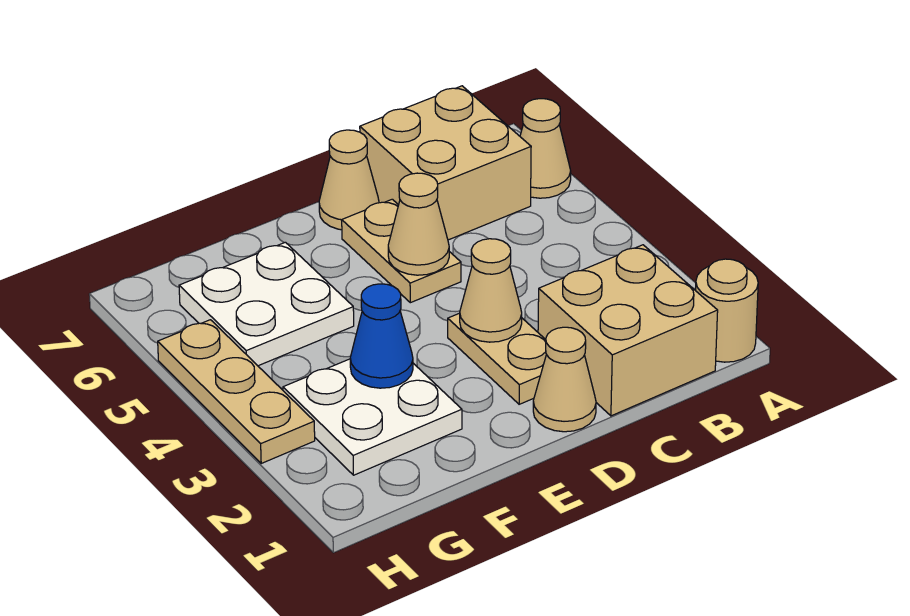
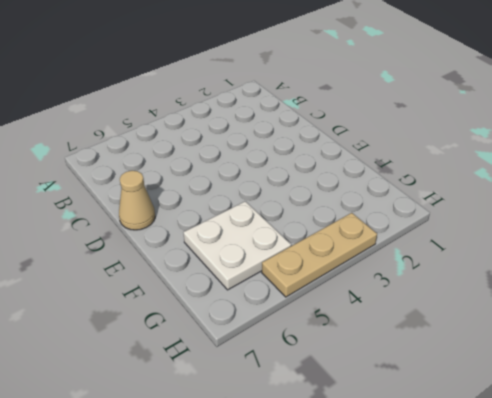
none -> tan 1x1 round brick [696,259,758,362]
none -> tan 1x1 cone [520,99,571,198]
none -> tan 2x2 brick [538,245,718,416]

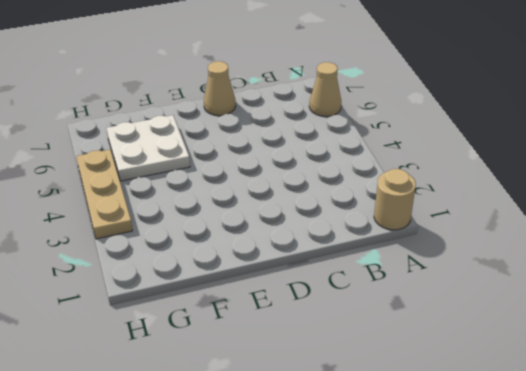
none -> tan 2x2 brick [538,245,718,416]
none -> tan 2x2 brick [360,86,531,240]
none -> tan 1x1 cone [533,327,596,432]

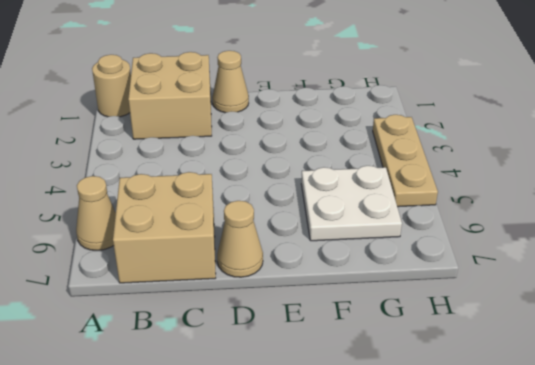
none -> tan 1x2 plate [448,313,546,404]
none -> tan 1x2 plate [342,199,461,303]
none -> white 2x2 plate [283,359,462,475]

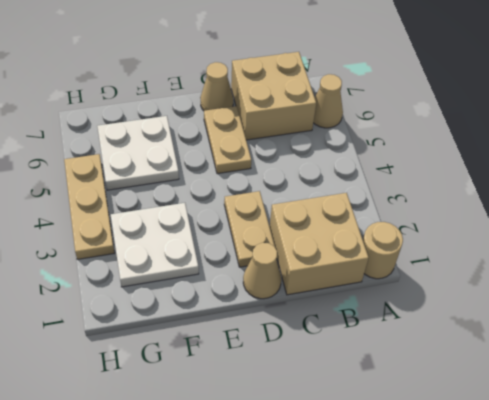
none -> tan 1x1 cone [460,239,522,342]
none -> tan 1x1 cone [388,173,449,275]
none -> blue 1x1 cone [350,284,413,388]

